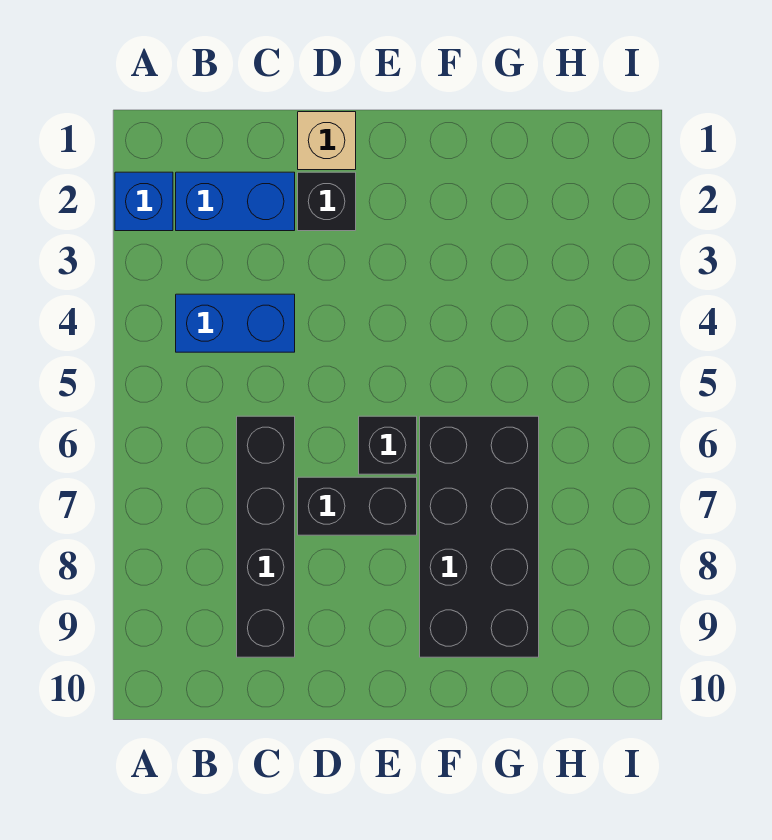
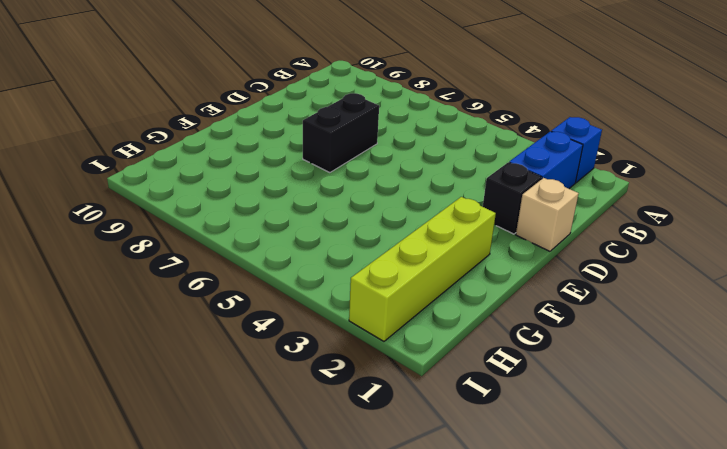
lime 1x4 brick [349,197,496,341] -> none
none -> blue 1x2 brick [176,294,295,352]
none -> black 1x4 brick [237,416,295,657]

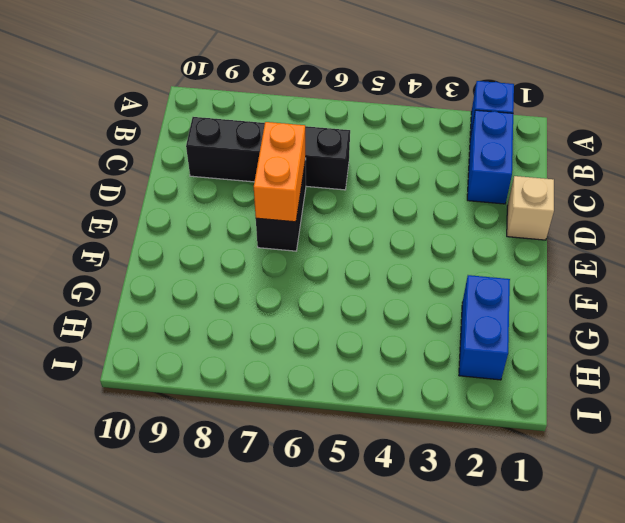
orange 1x2 brick [254,122,306,222] -> none
blue 1x2 brick [459,275,510,380] -> blue 1x2 brick moved to [176,294,295,352]
none -> black 1x1 brick [298,172,356,231]
none -> black 1x1 brick [359,416,417,474]

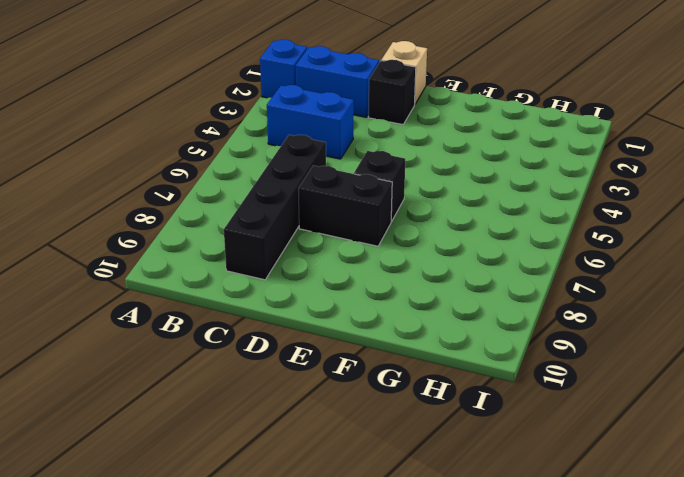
none -> black 2x4 brick [420,416,539,657]

